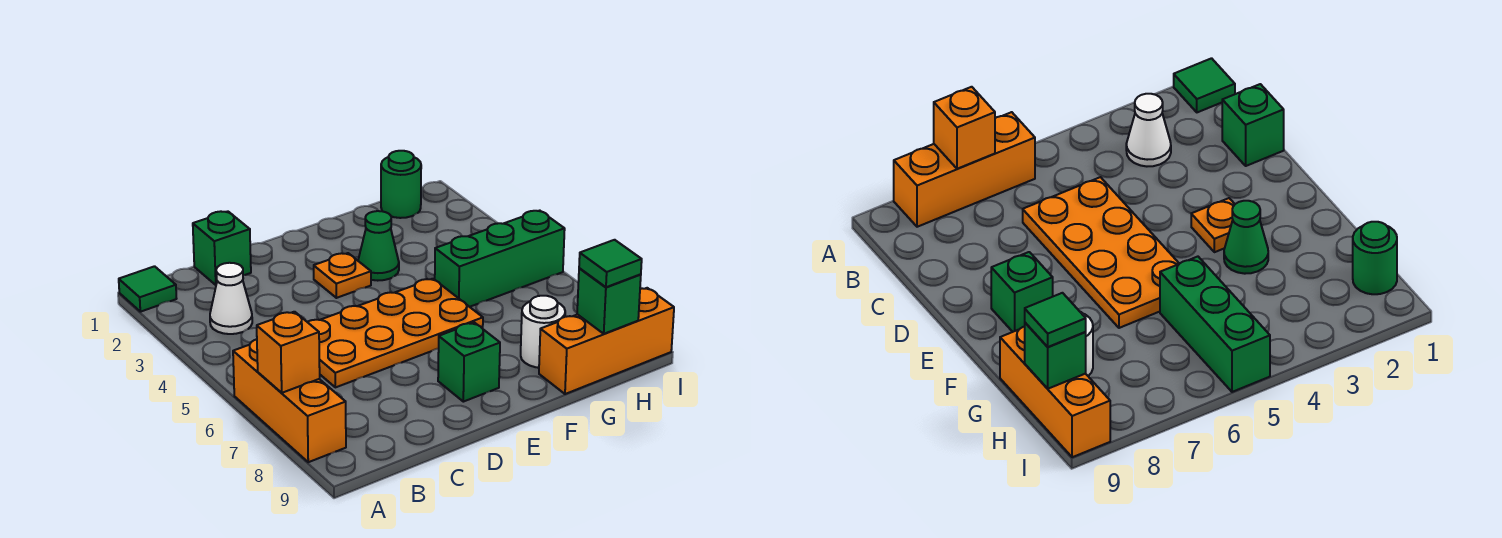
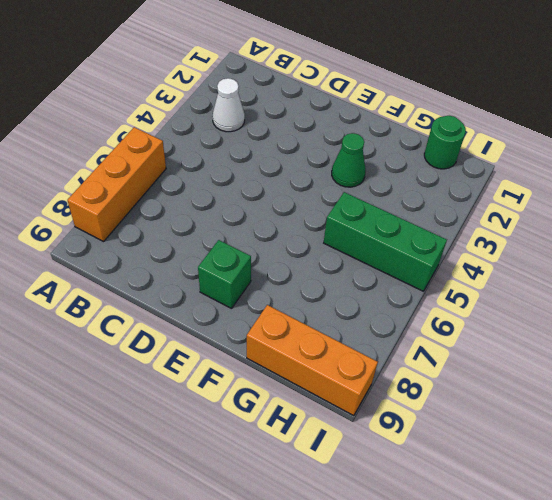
none -> green 1x1 tile [119,266,177,312]
none -> green 1x1 brick [193,211,251,285]
none -> orange 2x4 plate [308,279,483,387]

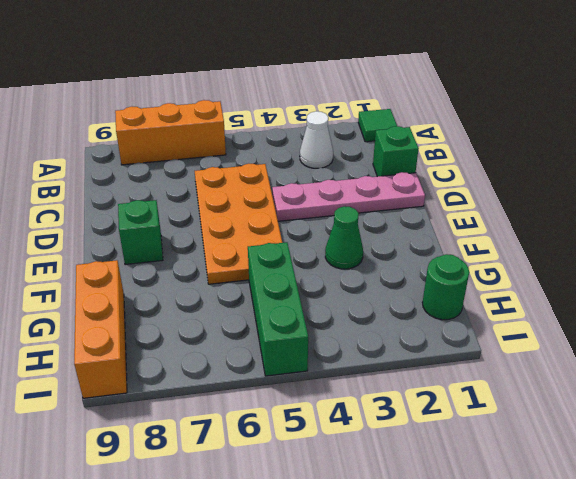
pink 1x4 plate [272,172,425,221] -> none
none -> orange 1x1 plate [314,253,371,298]
none -> white 1x1 round brick [521,296,565,368]
none -> orange 1x1 brick [257,312,320,393]

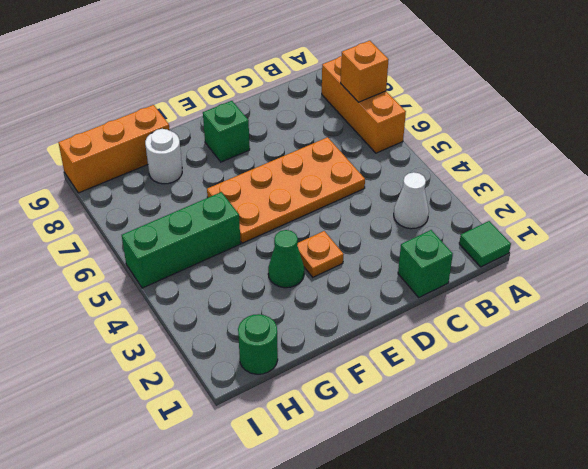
none -> green 1x1 brick [577,268,641,334]
none -> green 1x1 tile [579,240,642,287]

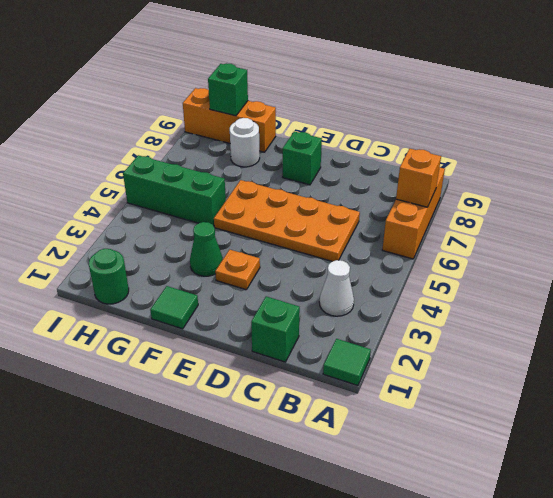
green 1x1 tile [150,286,198,329] -> green 1x1 tile moved to [579,240,642,287]

